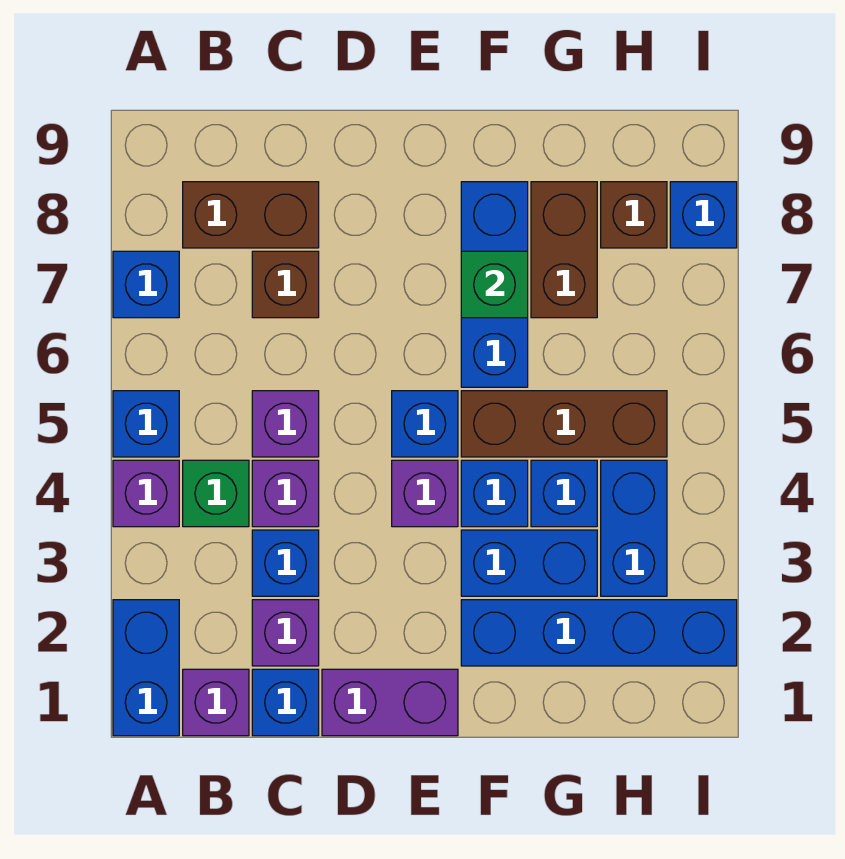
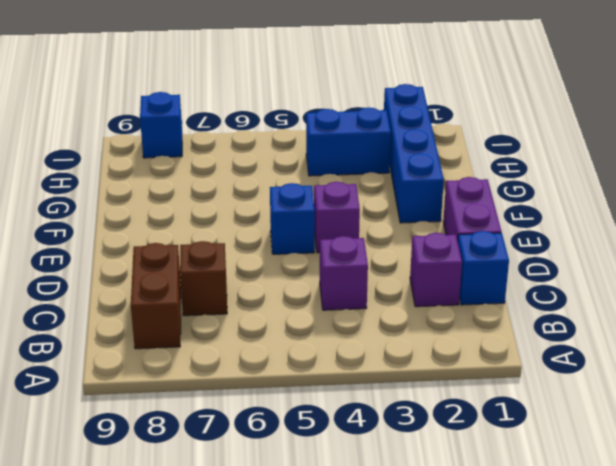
none -> blue 1x2 brick [113,600,179,736]
none -> purple 1x1 brick [113,460,179,527]
none -> blue 1x1 brick [113,391,179,457]

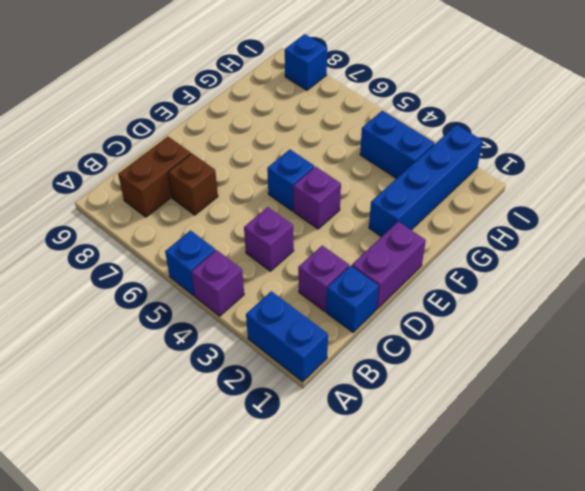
none -> blue 1x1 brick [113,251,179,318]
none -> purple 1x1 brick [183,669,249,736]
none -> green 1x1 brick [183,460,249,527]

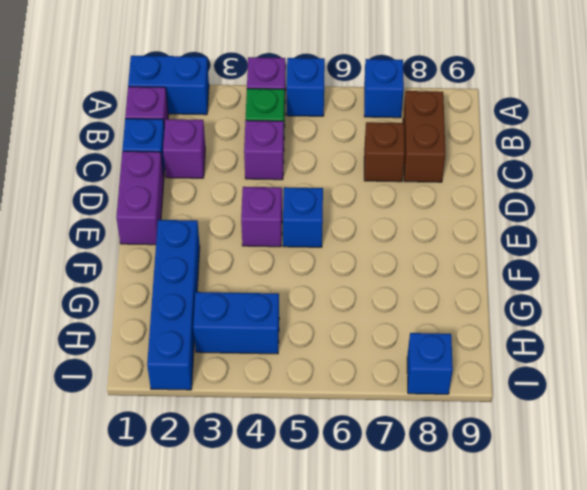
none -> blue 1x1 brick [252,530,319,596]
none -> purple 1x1 brick [252,391,319,457]
none -> blue 1x2 brick [461,530,597,596]

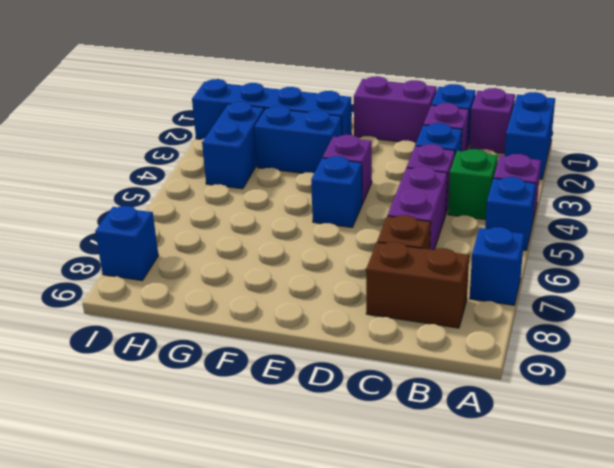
purple 1x2 brick [388,166,447,250] -> purple 1x1 brick [252,391,319,457]
none -> blue 1x1 brick [461,460,528,527]
none -> brown 1x3 brick [461,391,667,457]
none -> blue 1x3 brick [461,182,528,387]

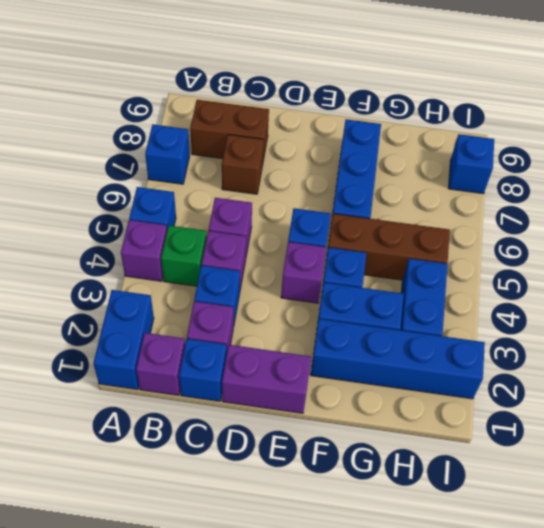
none -> blue 1x1 brick [531,460,597,527]
none -> brown 1x2 brick [531,182,597,318]
none -> brown 1x1 brick [601,182,667,248]

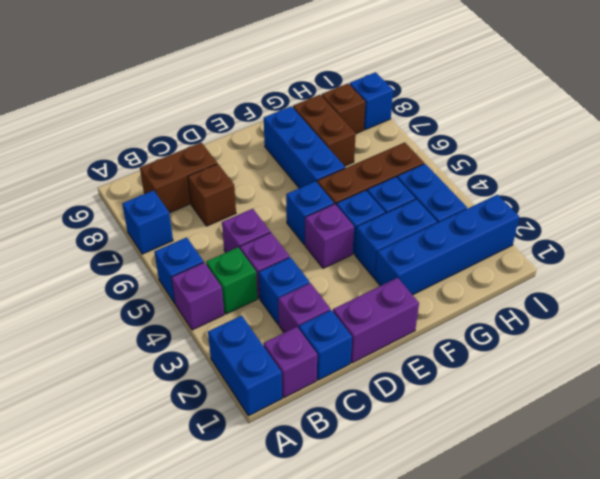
none -> green 1x1 brick [461,251,528,318]

